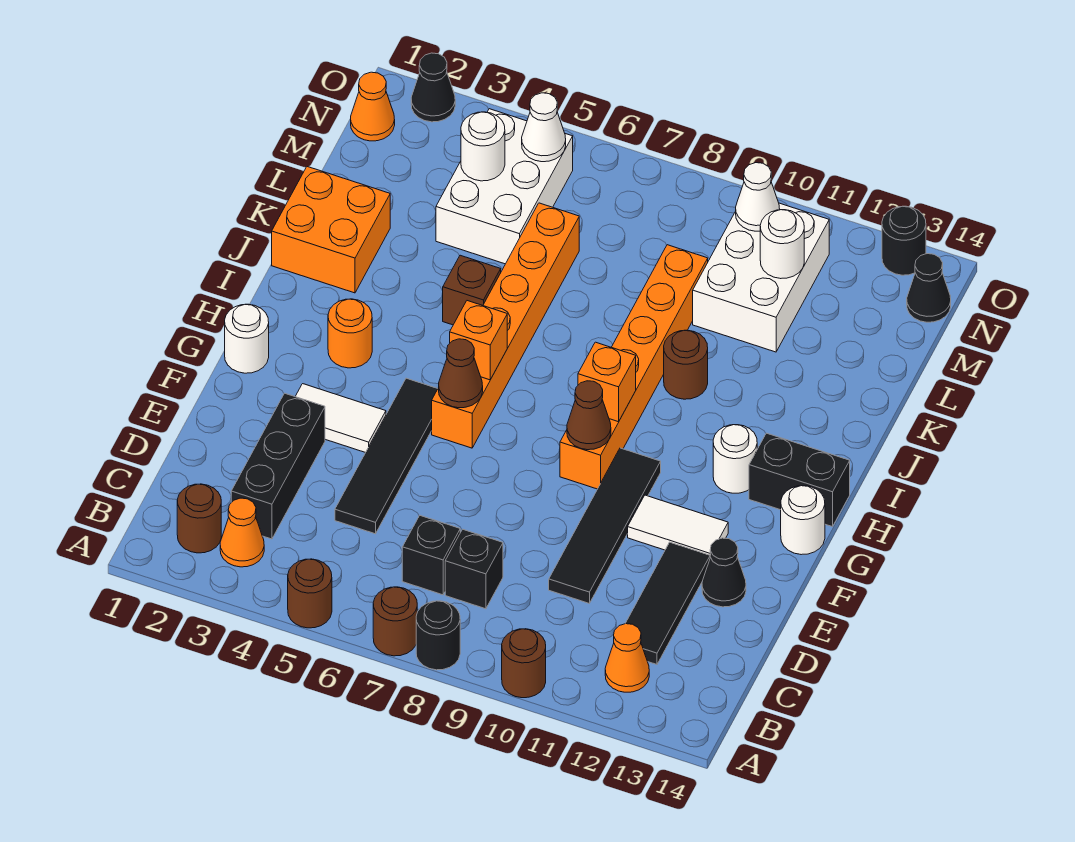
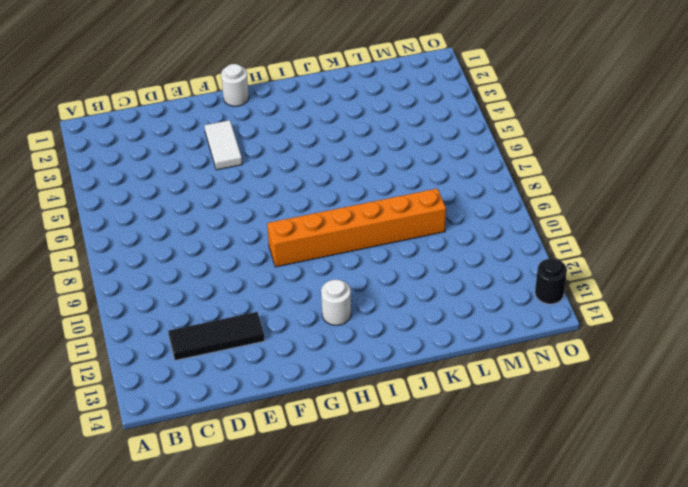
none -> brown 1x1 round brick [288,559,332,628]
none -> brown 1x1 round brick [373,587,417,656]
none -> black 1x1 round brick [416,601,460,670]
none -> brown 1x1 round brick [502,629,546,698]

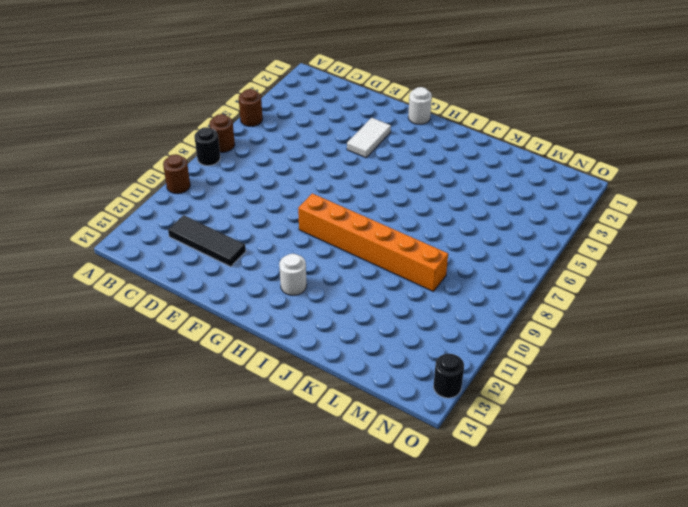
none -> brown 1x1 round brick [177,484,221,553]
none -> orange 1x1 cone [220,498,264,567]
none -> orange 1x1 cone [605,624,649,692]
none -> black 1x3 brick [231,393,325,539]

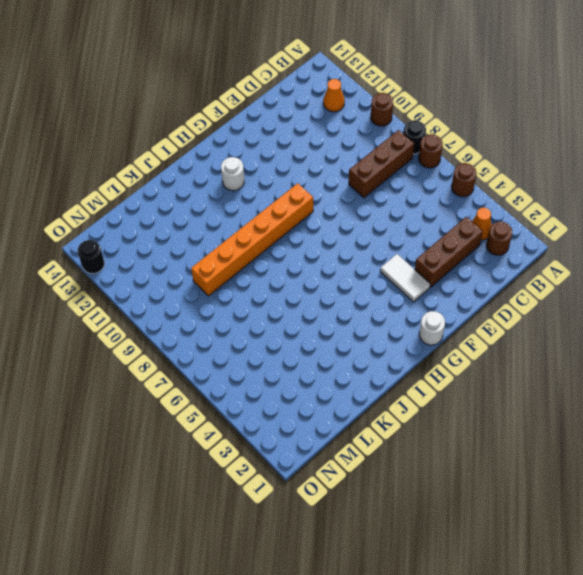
brown 1x3 brick [349,130,414,198] -> black 1x1 brick [445,529,503,609]
brown 1x3 brick [415,217,483,287] -> black 1x3 brick [231,393,325,539]
none -> black 1x1 brick [402,516,460,595]
none -> black 1x3 tile [625,542,710,664]
none -> black 1x4 tile [335,378,438,534]
none -> black 1x4 tile [549,448,661,603]

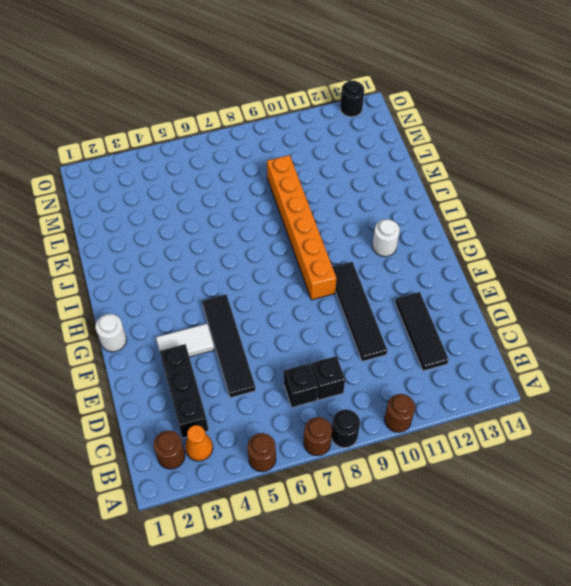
none -> orange 1x1 cone [605,624,649,692]
none -> black 1x1 cone [702,538,746,607]
none -> white 1x2 tile [628,495,728,555]
none -> orange 1x6 brick [432,203,579,448]

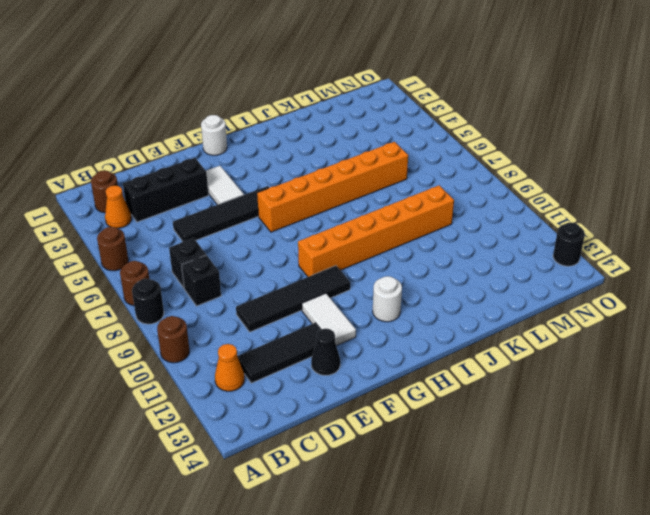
none -> white 1x1 round brick [781,486,825,555]
none -> orange 1x1 round brick [328,299,372,368]
none -> black 1x2 brick [749,433,850,527]
none -> orange 2x2 brick [272,167,390,293]

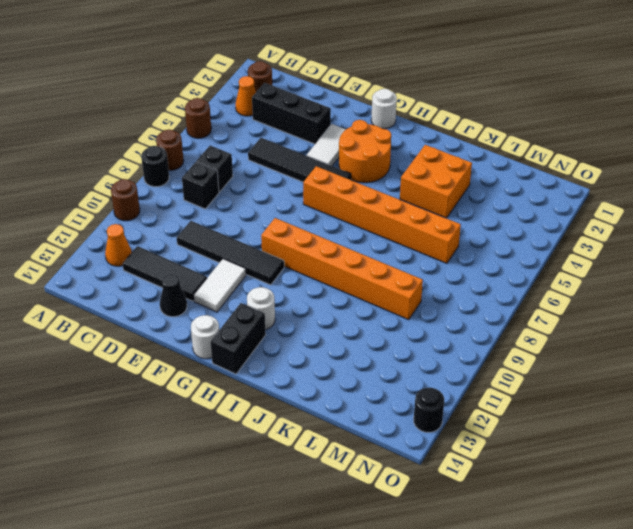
orange 2x2 round brick [339,120,391,183] -> orange 1x1 round brick [328,299,372,368]
orange 2x2 brick [400,145,472,218] -> orange 2x2 brick moved to [272,167,390,293]
none -> brown 1x1 brick [443,255,501,325]
none -> brown 1x1 round brick [664,330,708,399]
none -> white 2x3 brick [436,109,573,264]
none -> white 2x3 brick [693,203,829,352]

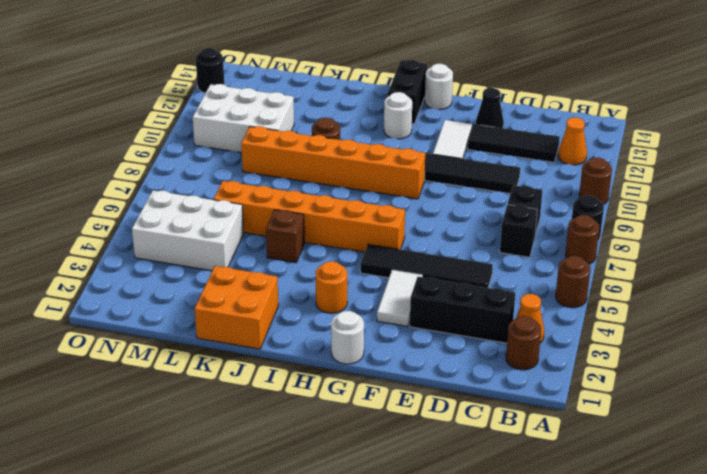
none -> orange 1x1 cone [351,72,395,141]
none -> black 1x1 cone [907,254,951,322]
none -> black 1x1 cone [411,53,455,122]
none -> brown 1x1 cone [439,339,483,408]

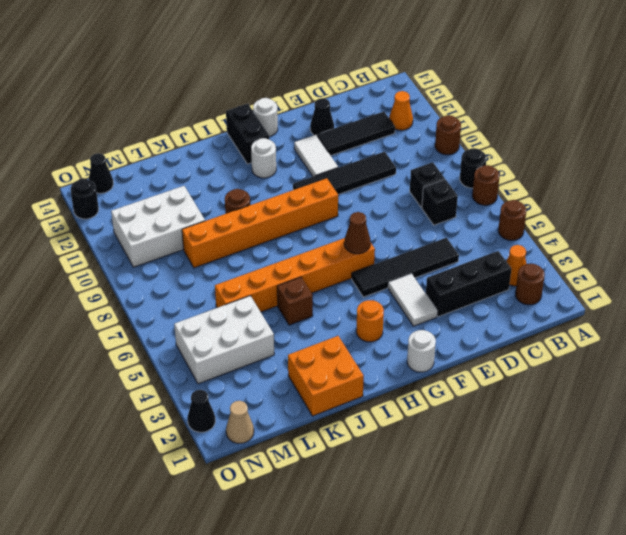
tan 1x1 cone [226,401,254,443] -> orange 1x1 cone [351,72,395,141]
none -> brown 1x1 cone [567,381,611,450]
none -> orange 1x1 brick [450,301,507,380]
none -> orange 1x1 brick [578,342,636,422]
none -> white 1x1 round brick [461,112,505,181]

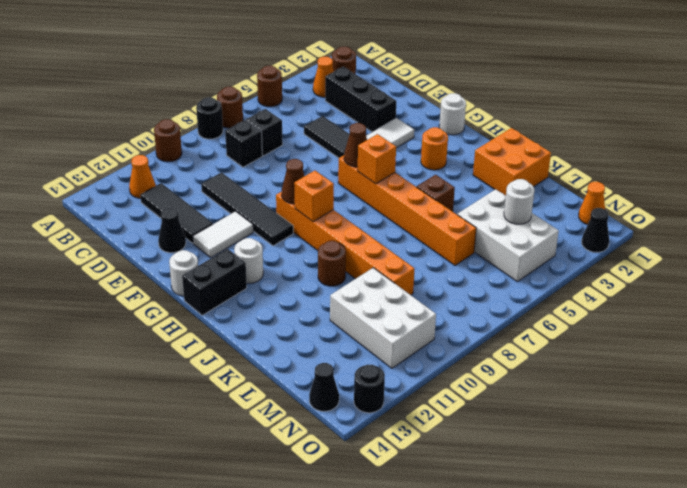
none -> white 1x1 round brick [760,210,804,279]
none -> white 1x1 cone [522,93,566,162]
none -> white 1x1 cone [736,163,780,231]

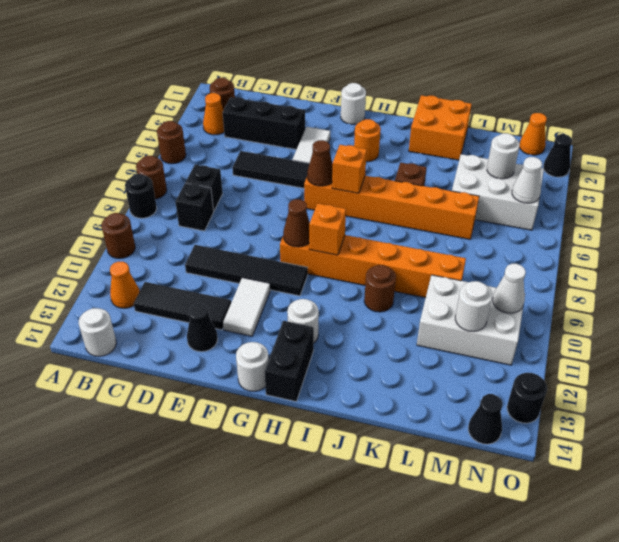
white 1x1 round brick [79,308,116,356] -> none

